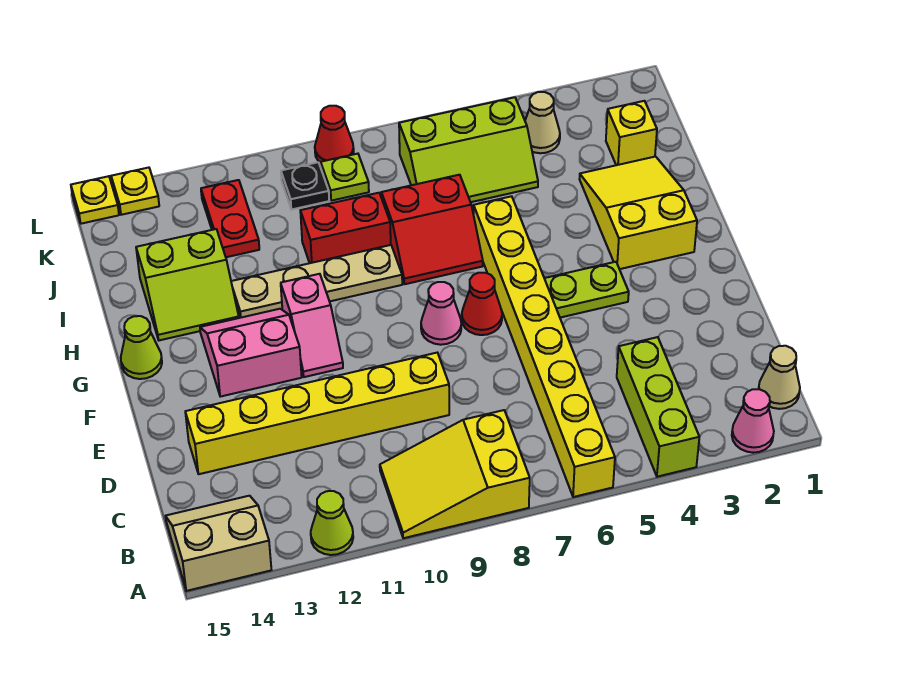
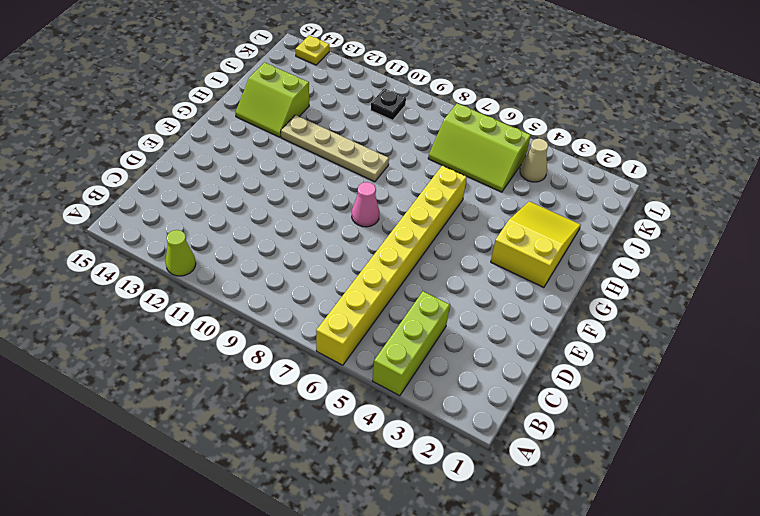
none -> pink 1x1 cone [732,389,774,453]
none -> yellow 2x3 slope [380,410,530,538]
none -> tan 2x2 slope [166,496,271,591]

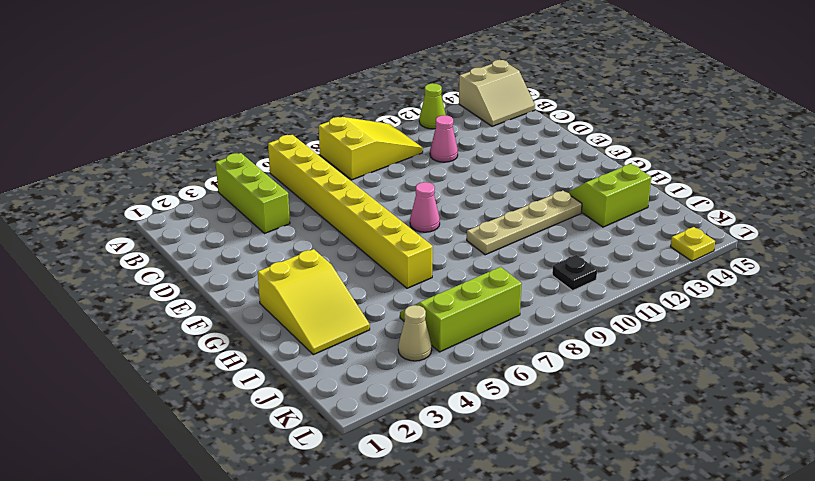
pink 1x1 cone [430,115,458,162] -> pink 1x1 cone moved to [732,389,774,453]
none -> tan 1x1 cone [759,346,800,409]
none -> yellow 1x6 brick [185,353,449,474]
none -> lime 1x2 plate [544,262,629,318]

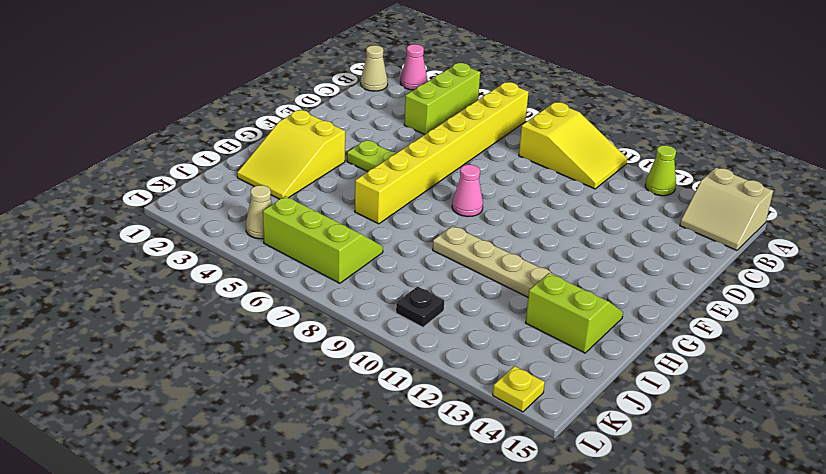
none -> yellow 1x6 brick [185,353,449,474]
none -> red 1x1 cone [462,273,502,335]
none -> pink 1x2 slope [281,274,343,377]

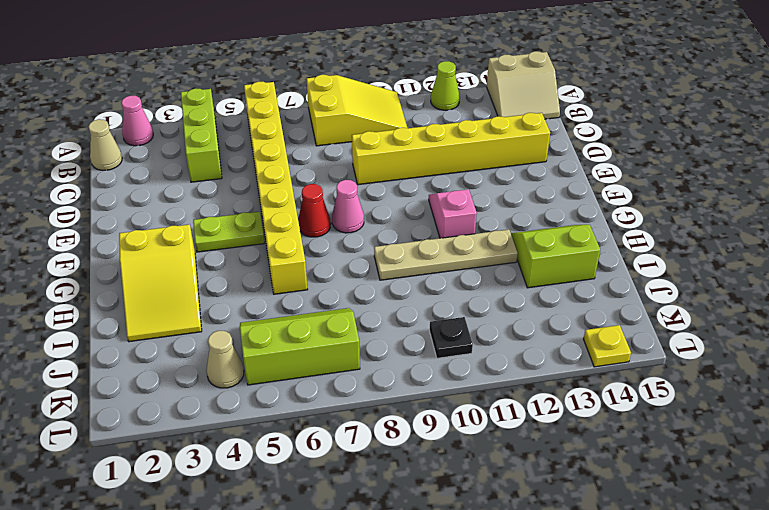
none -> pink 2x2 slope [200,309,302,397]
none -> lime 1x1 cone [121,316,162,379]
none -> red 2x2 slope [381,175,483,284]

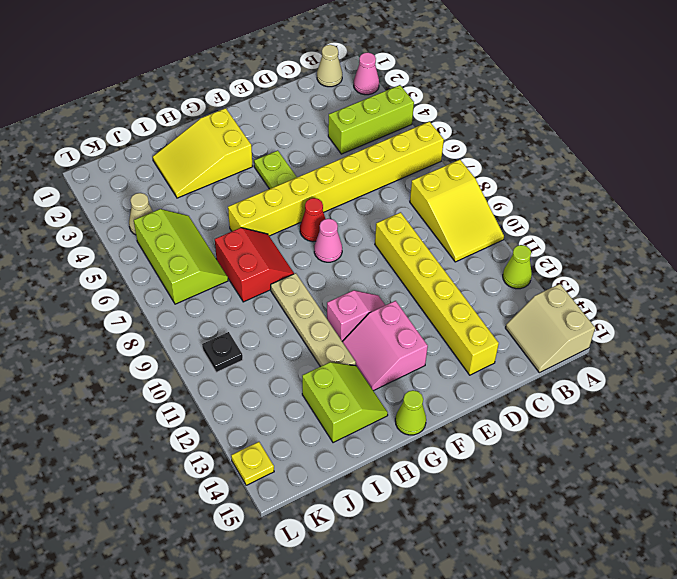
none -> red 1x2 brick [300,193,391,263]
none -> yellow 1x1 brick [606,101,657,165]
none -> red 1x2 plate [201,180,259,257]

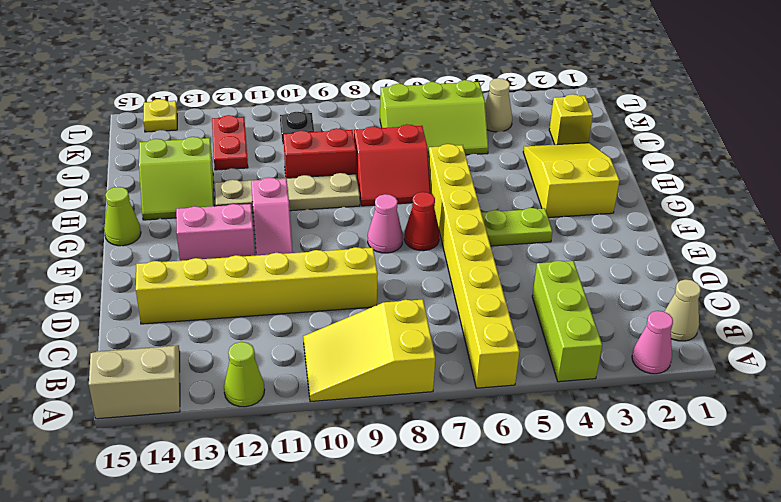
none -> lime 1x1 plate [321,154,369,201]
none -> red 1x1 cone [315,106,354,163]
none -> yellow 1x1 plate [71,176,119,224]

